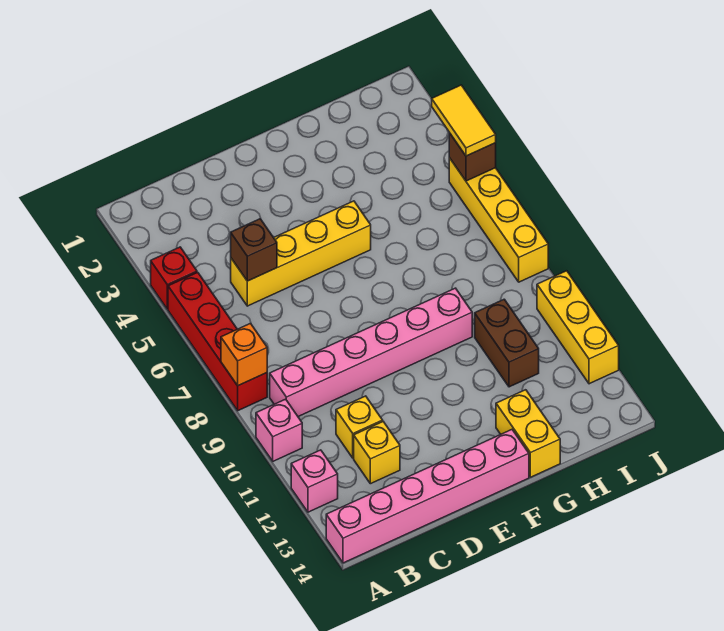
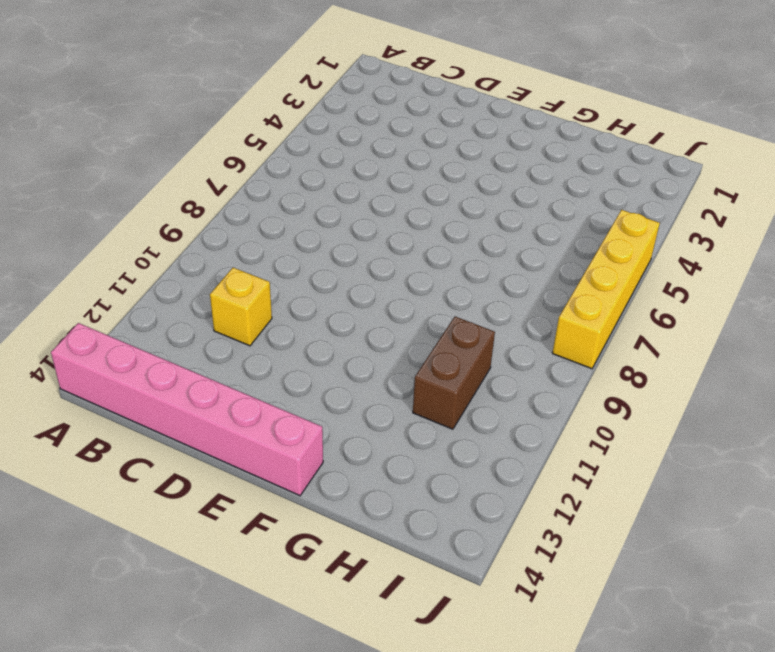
none -> red 1x1 brick [151,247,197,309]
none -> red 1x4 brick [168,272,267,411]
none -> pink 1x1 brick [256,399,302,461]

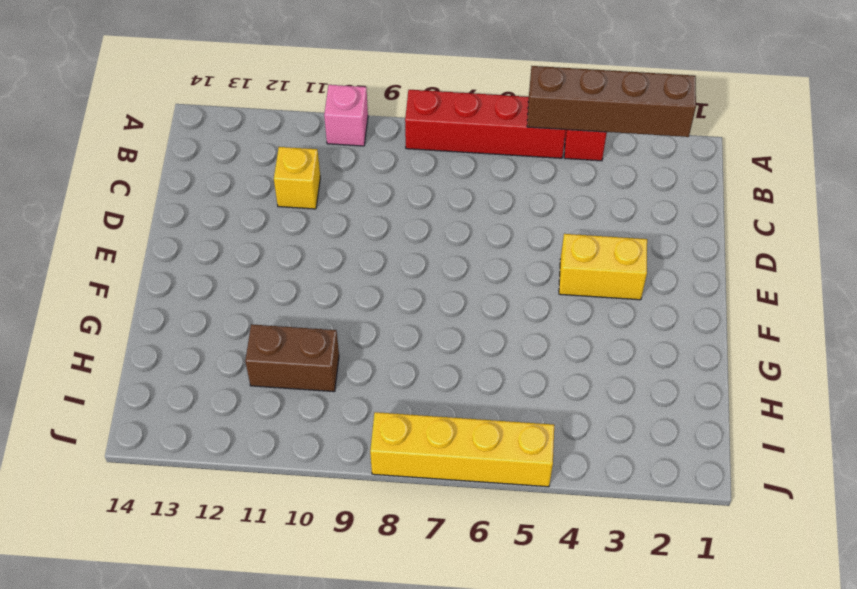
brown 1x4 brick [527,66,696,137] -> none
yellow 1x2 brick [559,234,647,300] -> yellow 1x2 brick moved to [496,390,560,477]
none -> pink 1x1 brick [291,450,338,512]
none -> pink 1x6 brick [326,430,529,563]
none -> pink 1x6 brick [270,288,472,417]

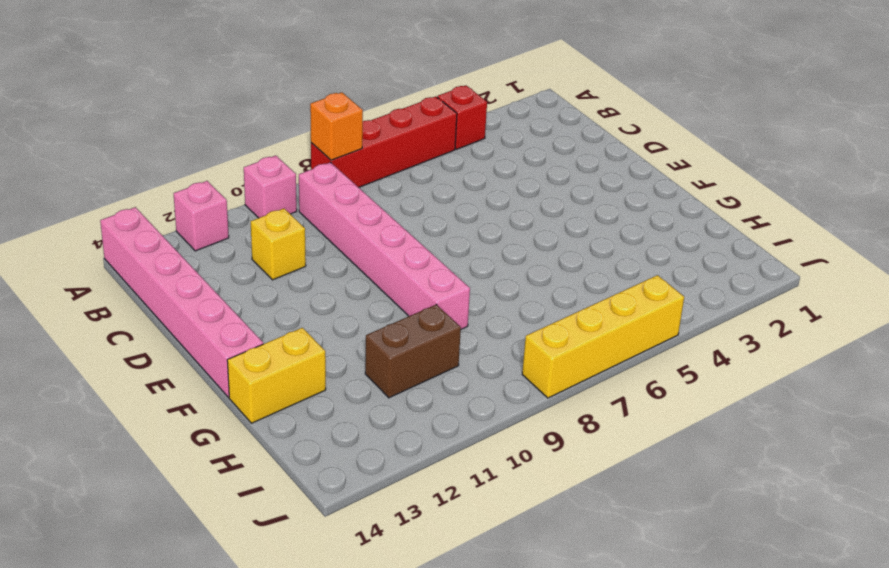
none -> yellow 1x4 brick [231,201,371,306]
none -> yellow 1x1 brick [354,422,400,484]
none -> yellow 1x3 brick [537,271,619,384]

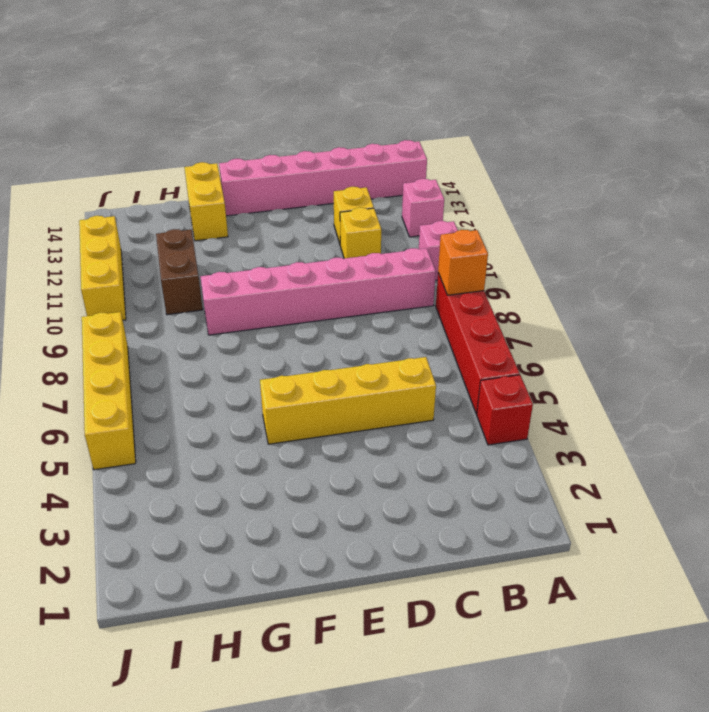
none -> brown 1x1 brick [231,219,277,281]
none -> brown 1x1 brick [449,133,496,181]
none -> yellow 1x2 tile [432,85,496,156]

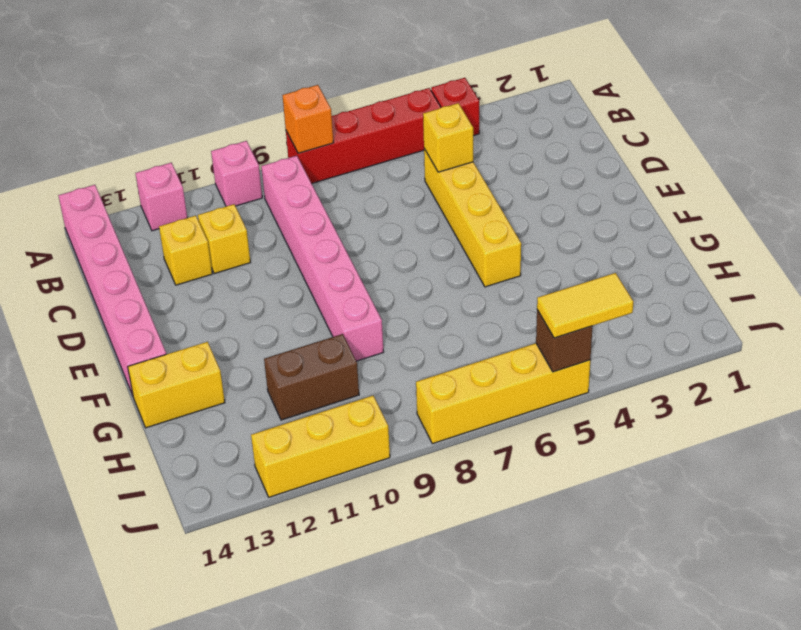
yellow 1x1 brick [423,103,473,172] -> brown 1x1 brick [231,219,277,281]

